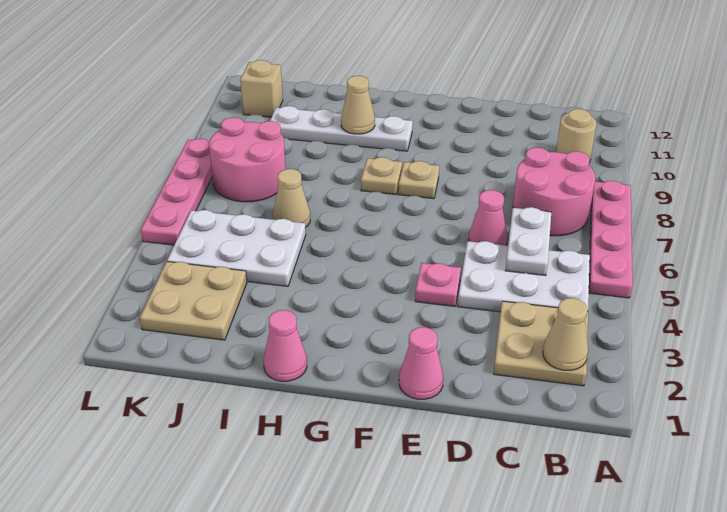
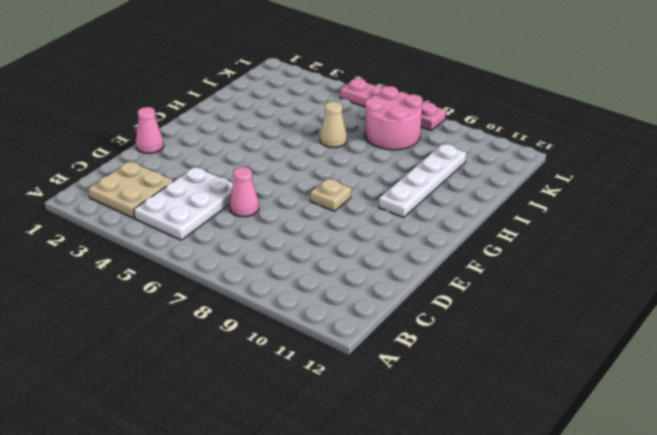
none -> pink 1x4 plate [589,181,632,298]
none -> pink 2x2 round brick [513,147,595,236]
none -> tan 1x1 round brick [556,109,597,162]

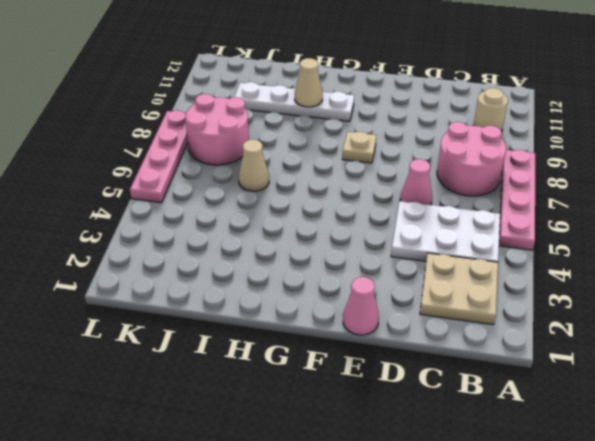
none -> pink 1x1 plate [415,263,461,306]
none -> tan 1x1 plate [361,157,402,195]
none -> pink 1x1 cone [263,310,307,381]

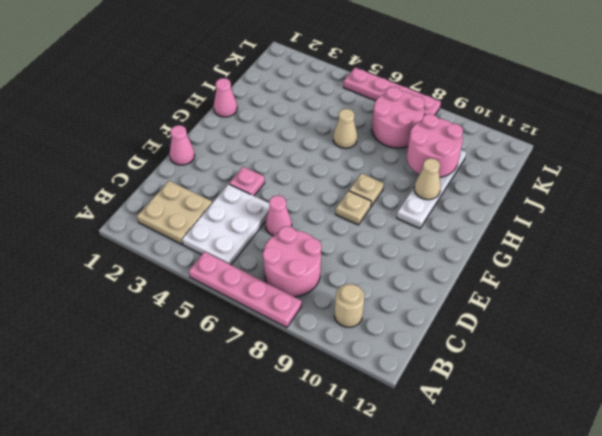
pink 2x2 round brick [407,114,463,177] -> none
none -> white 2x3 plate [167,210,306,286]
none -> tan 2x2 plate [140,262,247,340]
none -> tan 1x1 brick [240,60,283,117]

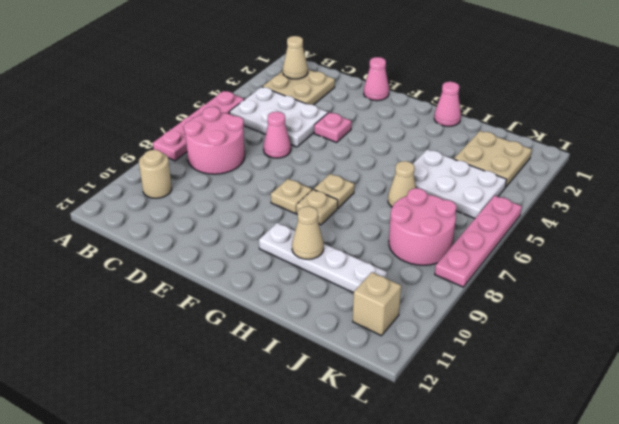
tan 1x1 plate [314,174,354,208] -> none
none -> white 1x2 plate [505,207,551,276]

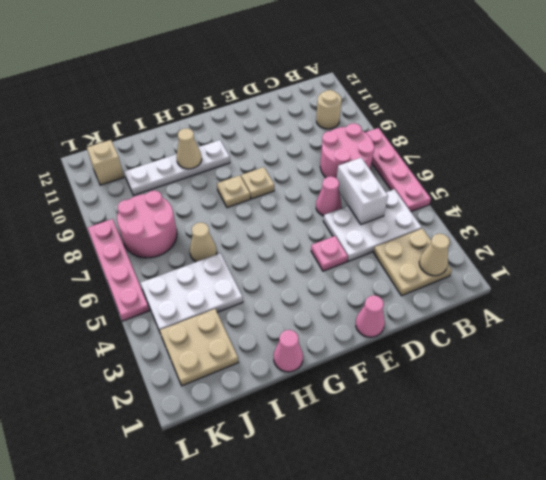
white 1x2 brick [337,158,388,225] -> white 1x2 plate [505,207,551,276]

